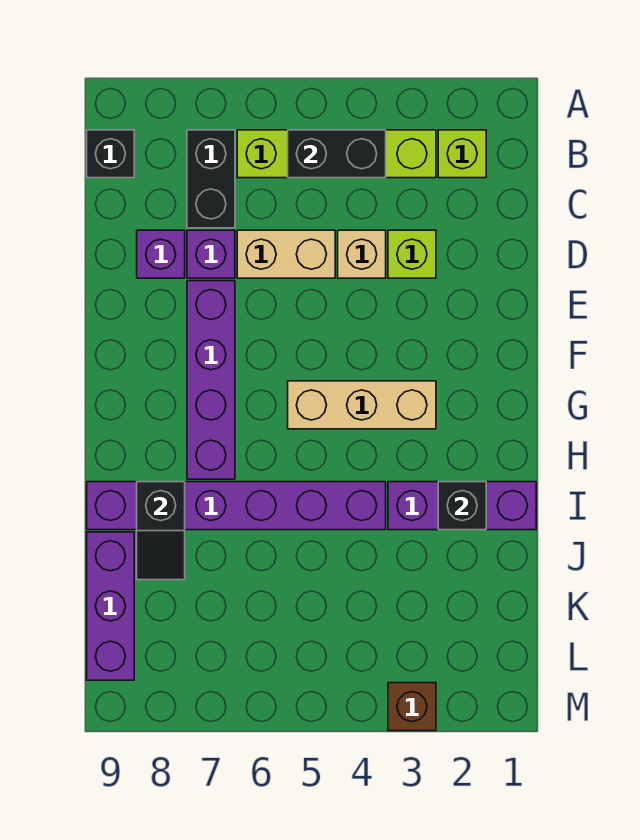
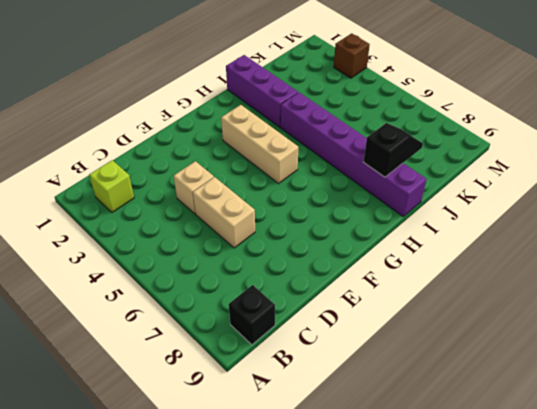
none -> lime 1x4 brick [237,130,436,178]
none -> black 1x2 brick [187,130,235,228]
none -> lime 1x1 brick [388,230,436,278]

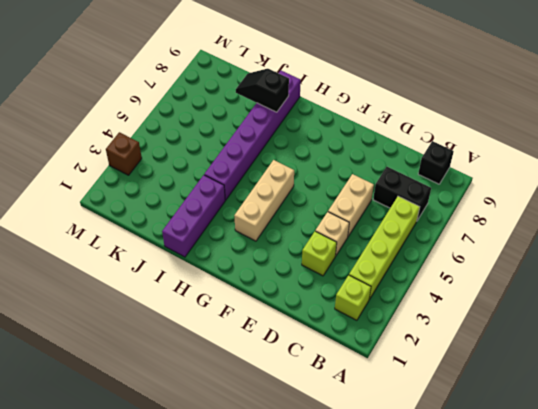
none -> purple 1x1 brick [187,230,235,278]
none -> purple 1x1 brick [137,230,185,278]
none -> purple 1x4 brick [187,281,235,479]

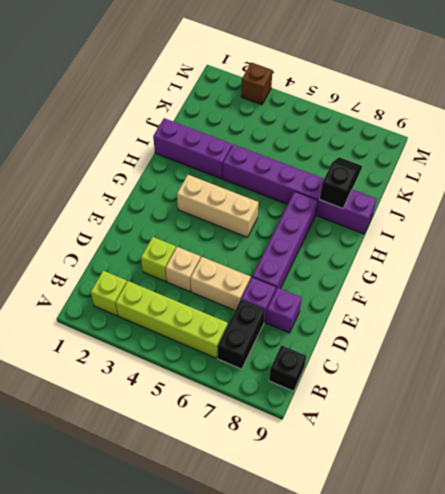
none -> purple 1x3 brick [87,532,134,680]
none -> black 1x2 brick [288,130,386,178]
none -> black 1x1 brick [438,482,486,530]

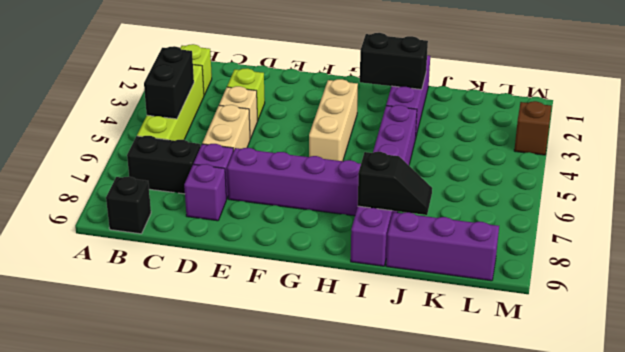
black 1x2 brick [360,33,428,89] -> black 1x1 brick [438,482,486,530]

